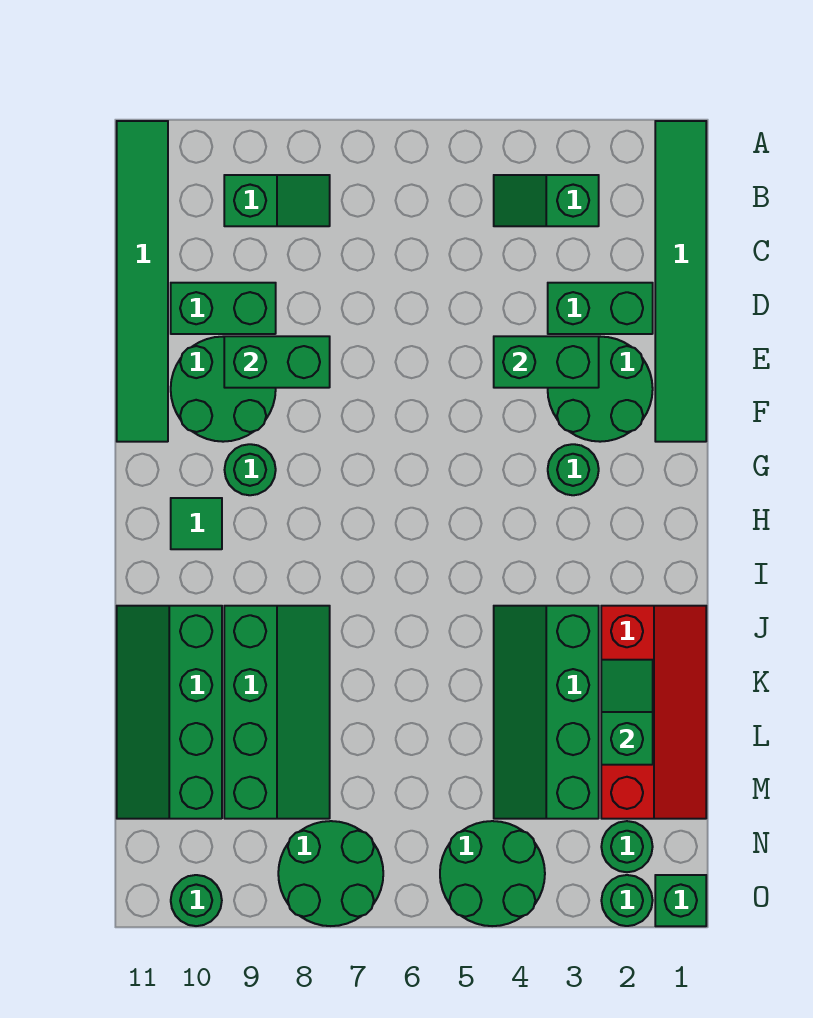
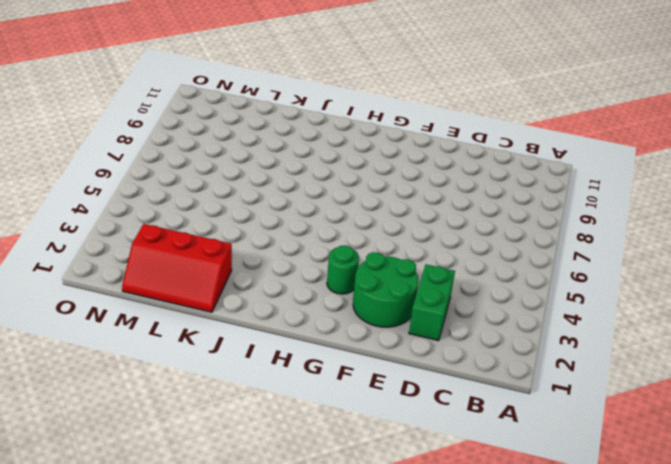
red 2x3 slope [122,224,232,312] -> red 2x4 slope [601,606,706,819]
none -> green 1x6 tile [655,121,706,442]
none -> green 1x6 tile [117,121,168,442]
none -> green 1x2 slope [494,175,599,226]

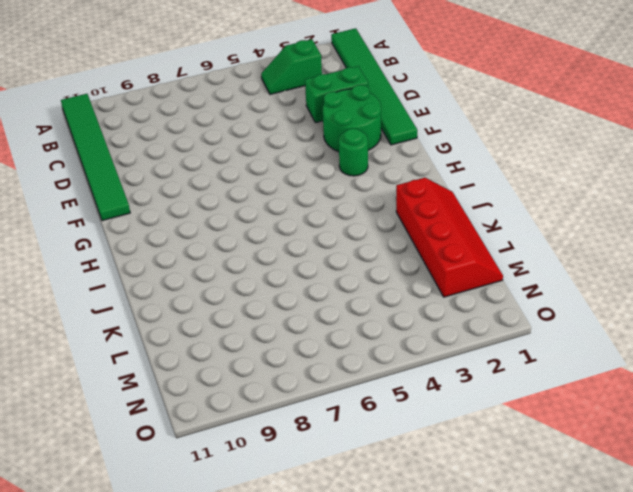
none -> green 1x2 slope [224,175,330,226]
none -> green 1x2 brick [171,283,276,334]
none -> green 2x2 round brick [171,337,276,442]

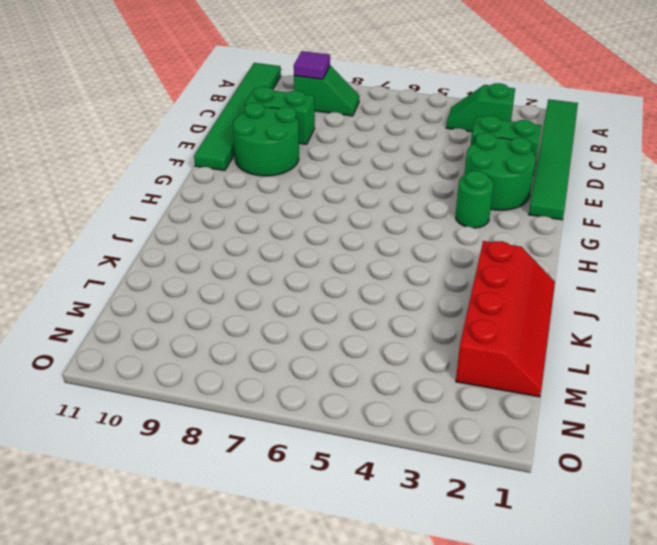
purple 1x1 tile [294,51,330,79] -> none
none -> green 1x1 round brick [225,444,276,495]
none -> green 1x1 tile [171,498,222,549]
none -> green 2x4 slope [494,606,599,819]

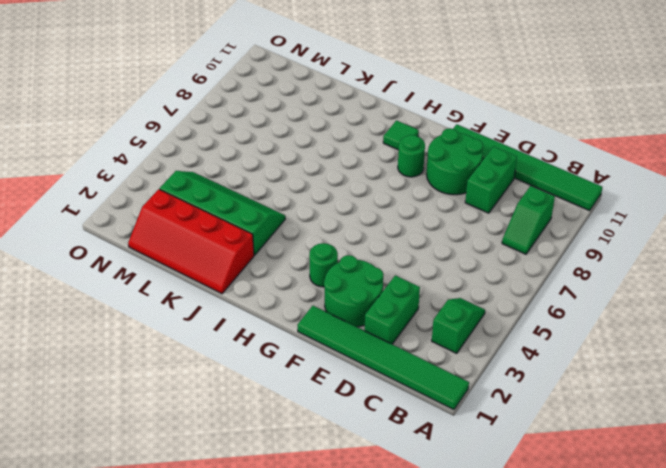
none -> green 2x4 slope [224,606,330,819]
none -> green 2x4 slope [117,606,222,819]
none -> green 1x1 round brick [601,821,653,872]

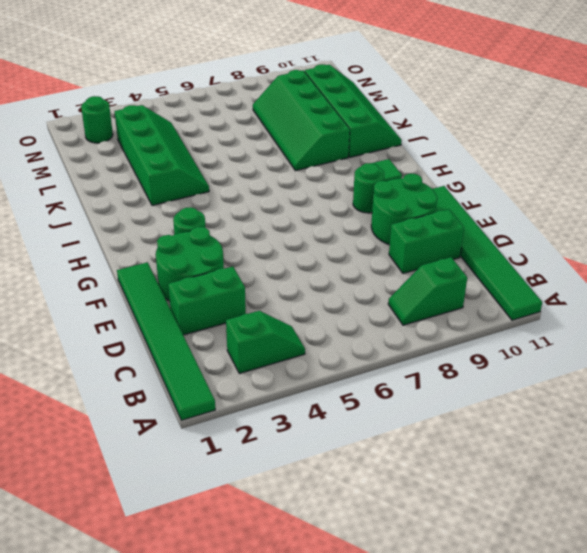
none -> red 2x4 slope [601,606,706,819]
none -> green 2x2 round brick [440,821,545,926]
none -> green 2x2 round brick [278,821,383,926]

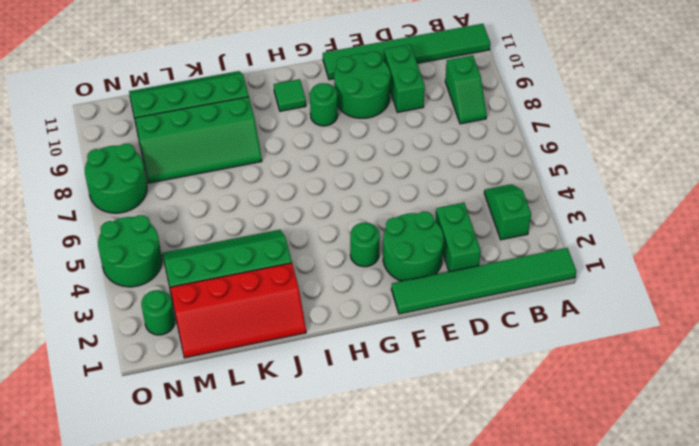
none -> green 1x1 brick [655,875,706,926]
none -> green 1x1 round brick [601,875,653,926]
none -> green 1x1 round brick [171,875,222,926]

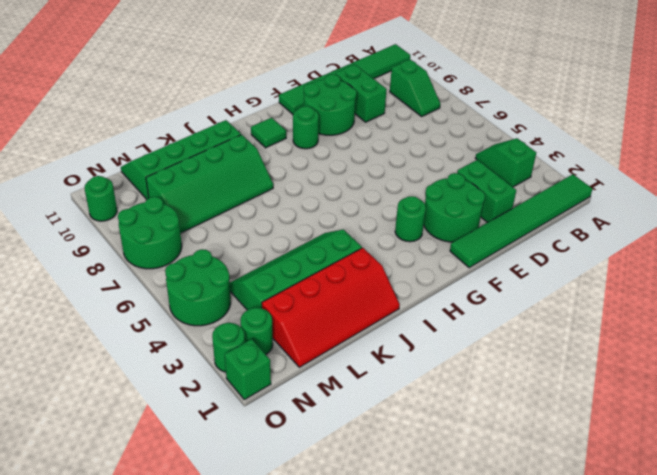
none -> green 1x2 brick [494,336,599,388]
none -> green 1x2 brick [224,336,330,388]
none -> green 1x2 slope [601,660,653,765]

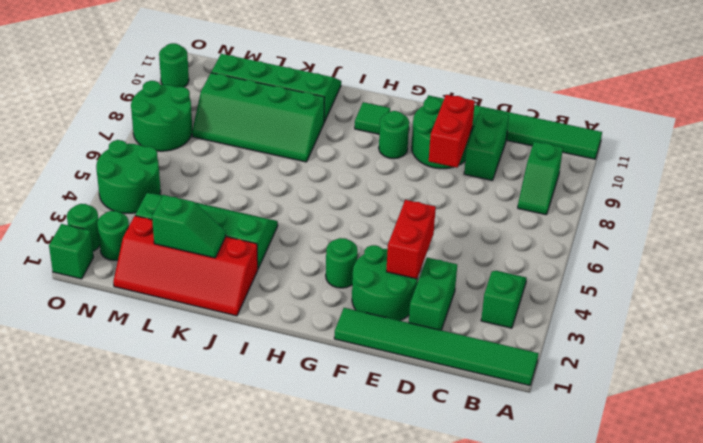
red 1x2 brick [386,200,436,279] -> green 1x2 brick [494,336,599,388]
red 1x2 brick [429,95,475,168] -> green 1x2 brick [224,336,330,388]

